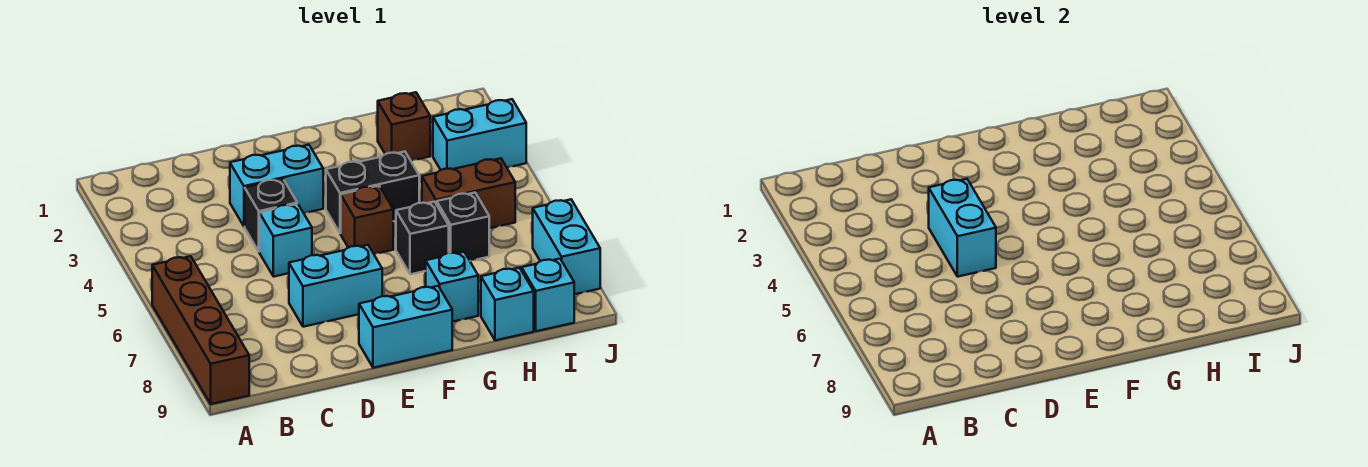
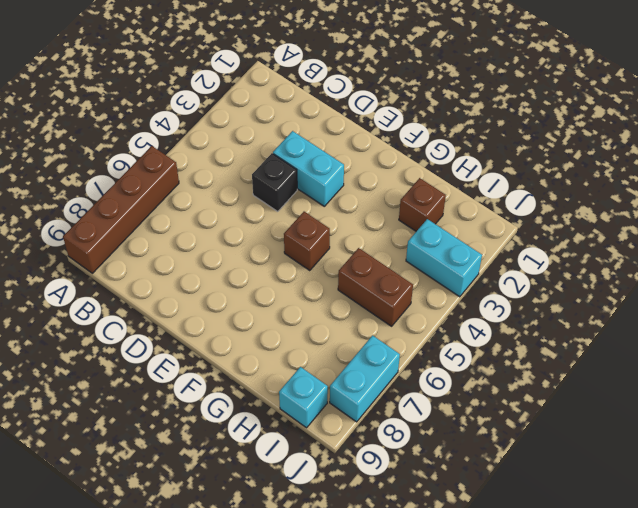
none -> cyan 1x1 brick [259,204,312,277]
none -> cyan 1x2 brick [289,245,382,327]
none -> cyan 1x2 brick [359,286,452,368]

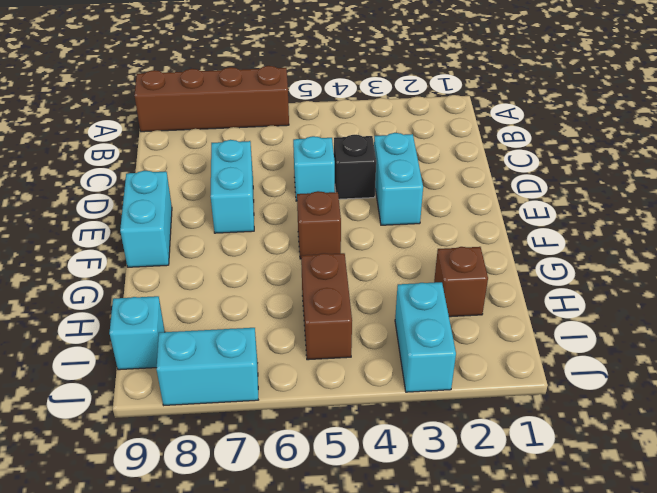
none -> black 1x2 brick [326,152,419,233]
none -> black 1x1 brick [396,202,449,274]
none -> cyan 1x1 brick [426,252,478,322]

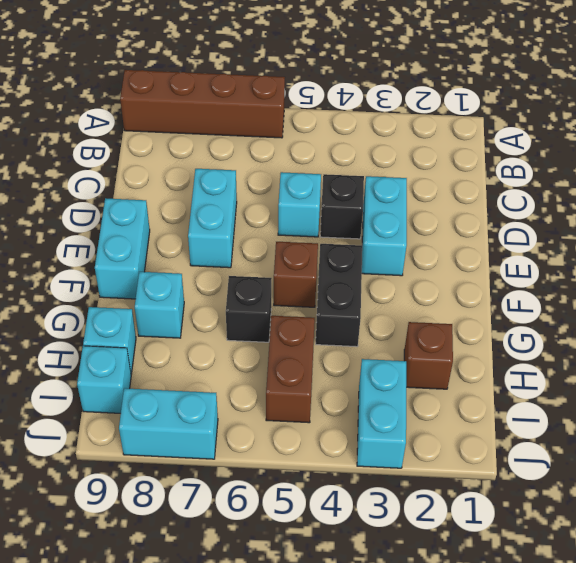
none -> black 1x1 brick [437,193,489,261]
none -> cyan 1x2 brick [929,179,996,277]

